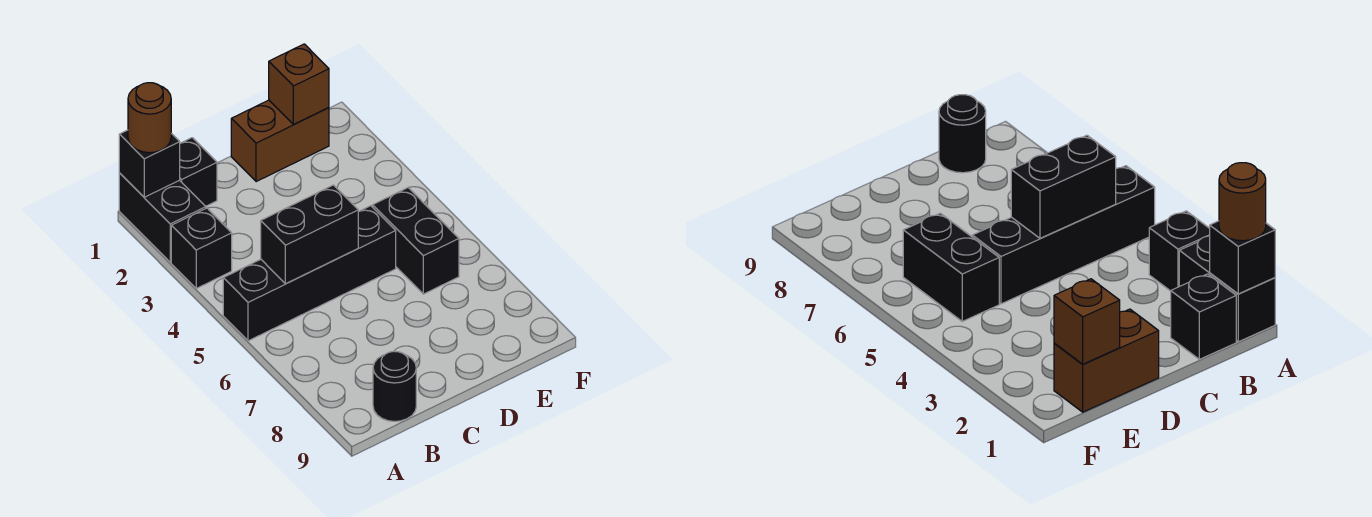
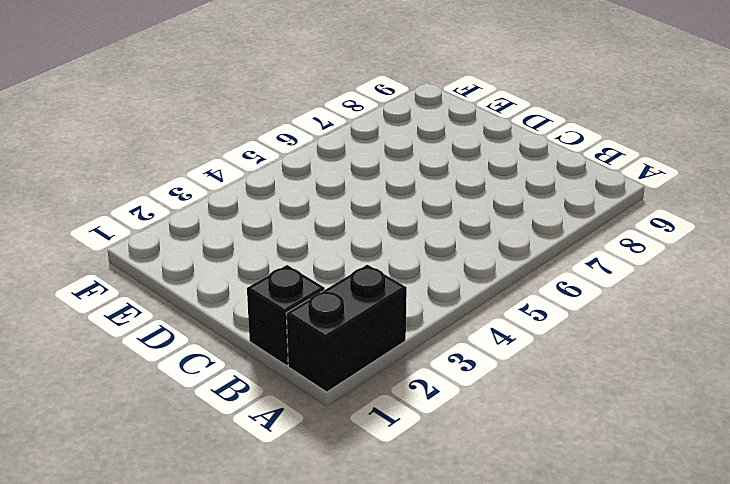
none -> black 1x1 brick [171,208,232,288]
none -> black 1x4 brick [223,206,396,341]

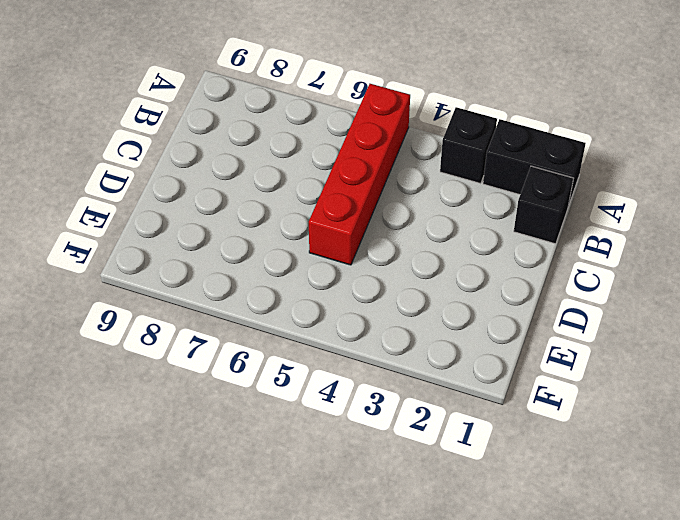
red 1x4 brick [309,84,410,265] -> black 1x4 brick [223,206,396,341]
none -> black 1x1 round brick [373,351,416,421]
none -> brown 1x2 brick [231,100,329,182]

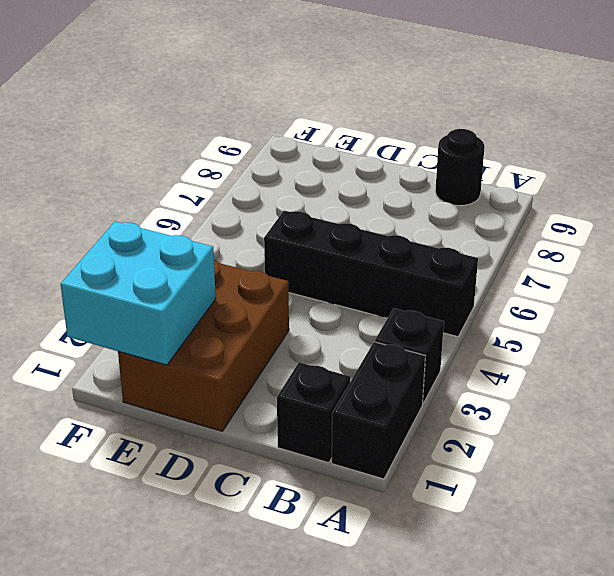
brown 2x3 brick [118,260,289,431] -> brown 1x2 brick [231,100,329,182]
cyan 2x2 brick [61,221,216,365] -> brown 1x1 brick [269,44,329,124]
none -> black 1x2 brick [373,188,459,294]
none -> black 1x1 brick [119,130,180,197]

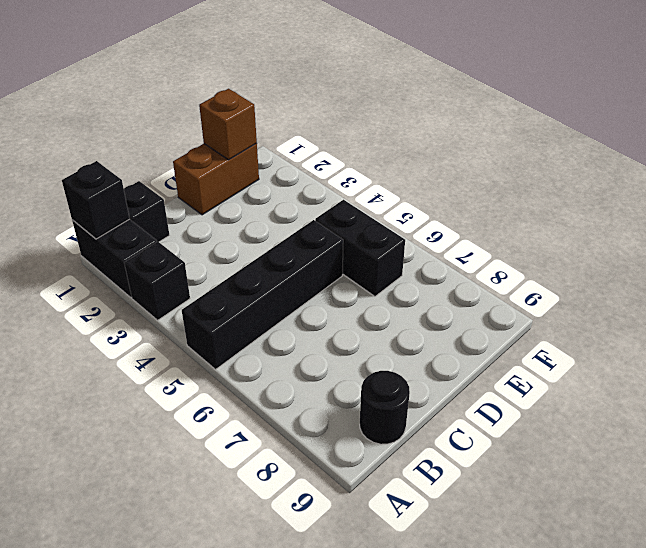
none -> black 1x2 brick [261,185,358,284]
none -> brown 1x1 round brick [128,83,171,153]

